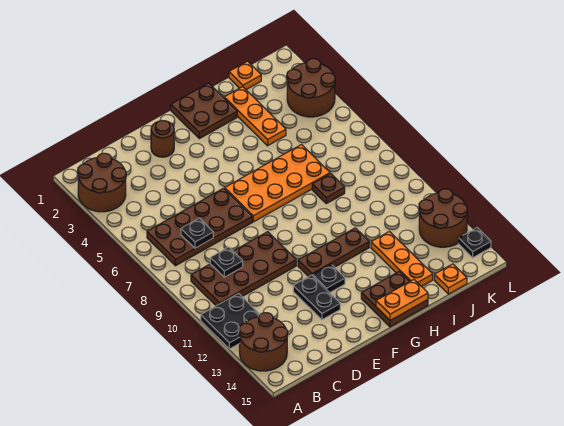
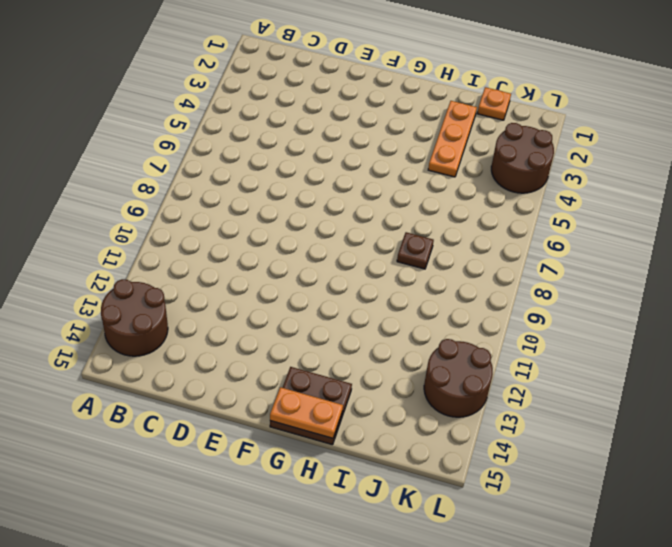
none -> brown 2x2 round brick [78,153,126,212]
none -> black 2x2 plate [201,293,260,349]
none -> brown 2x4 plate [147,188,252,266]

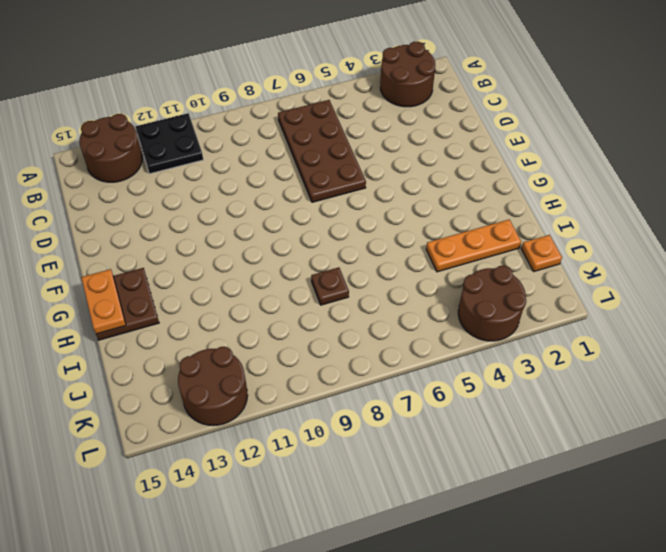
none -> brown 2x4 plate [191,232,296,306]
none -> brown 1x1 round brick [151,121,174,157]
none -> black 1x2 plate [293,275,340,320]

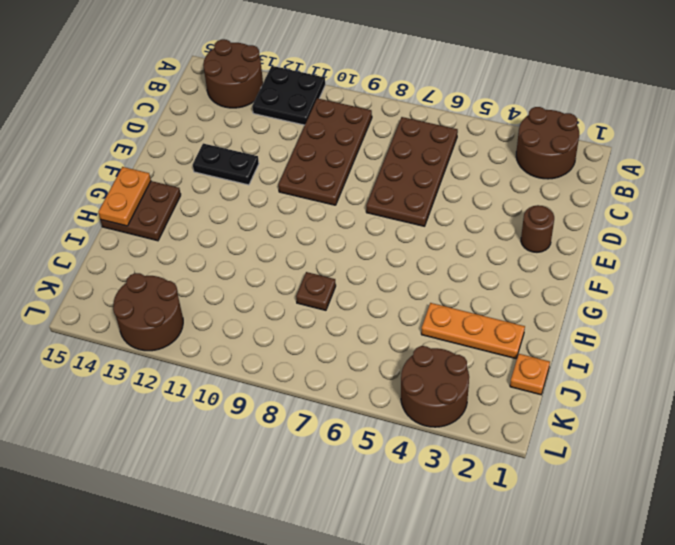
none -> orange 2x4 plate [225,145,330,222]
none -> brown 1x3 plate [298,228,369,277]
none -> black 1x1 plate [313,264,345,293]

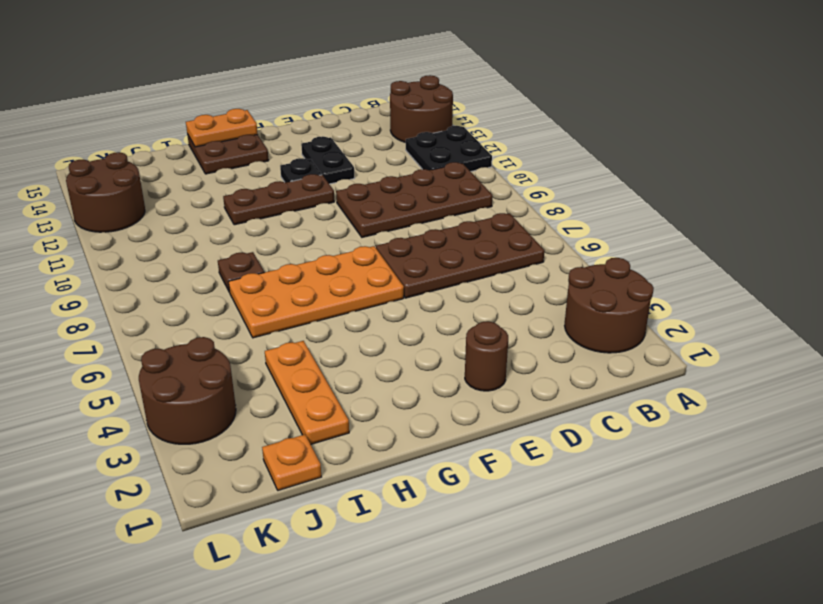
none -> brown 2x2 plate [171,83,237,139]
none -> orange 1x3 plate [371,231,433,287]
none -> orange 1x1 plate [434,264,467,294]

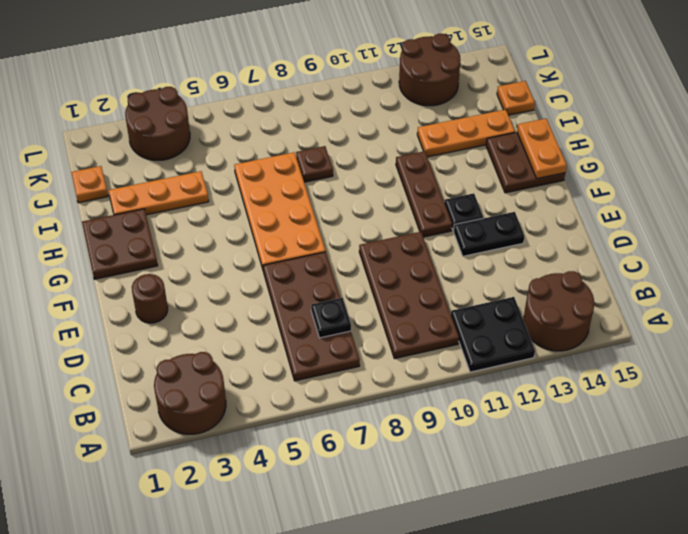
none -> black 1x1 plate [459,228,491,258]
none -> black 1x1 plate [210,247,243,277]

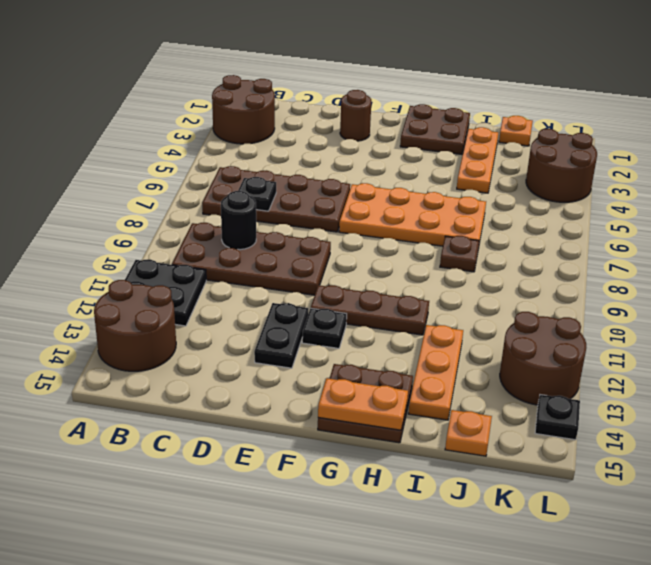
black 1x1 round brick [221,191,256,250] -> black 1x1 plate [210,247,243,277]

